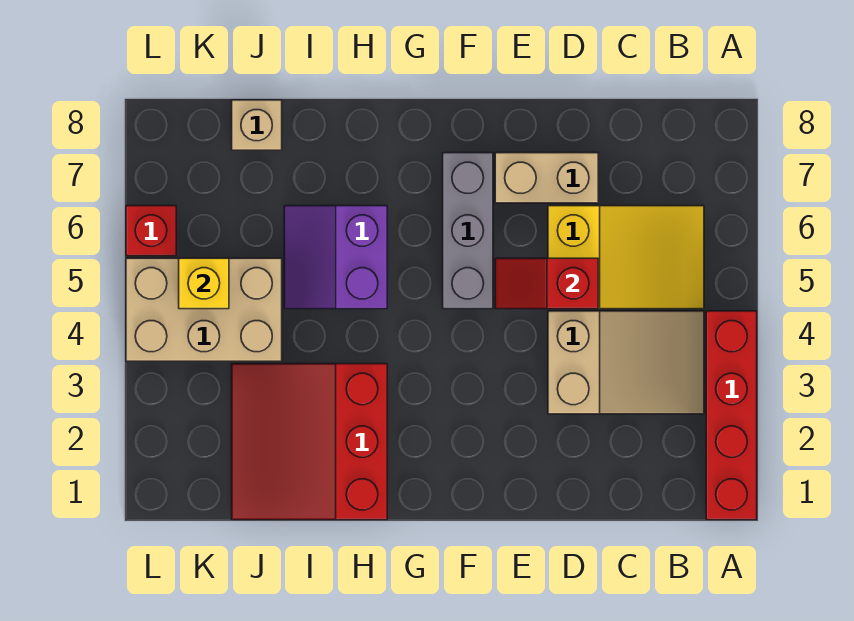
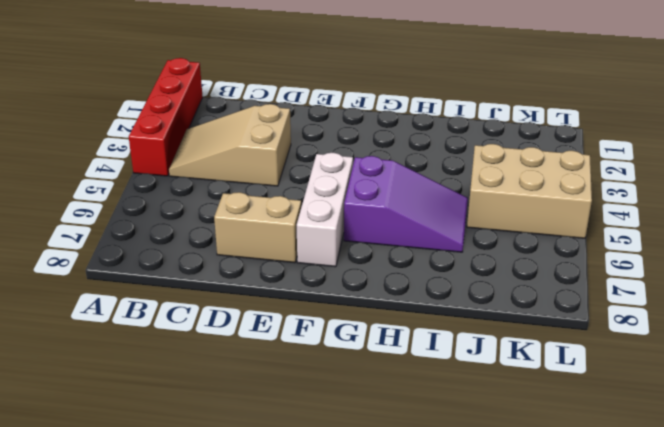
white 1x3 brick [297,153,353,267] -> grey 1x3 brick [443,153,493,309]
purple 2x3 slope [344,156,468,252] -> purple 2x2 slope [284,206,387,309]
none -> yellow 2x3 slope [548,206,704,309]
none -> red 3x3 slope [232,364,387,520]
none -> tan 1x1 brick [232,100,282,150]

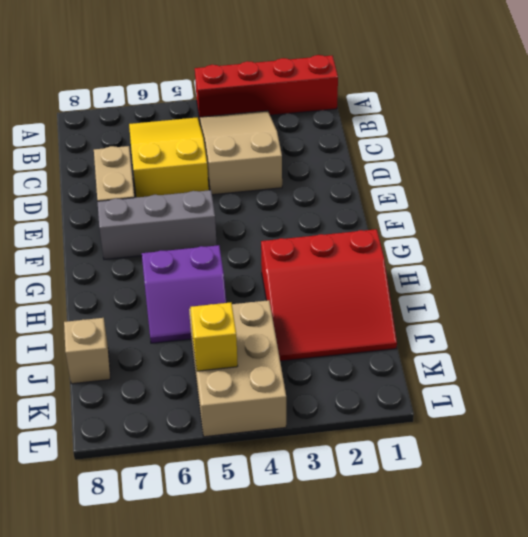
none -> red 1x1 brick [126,206,176,256]
none -> red 1x2 slope [495,258,598,309]

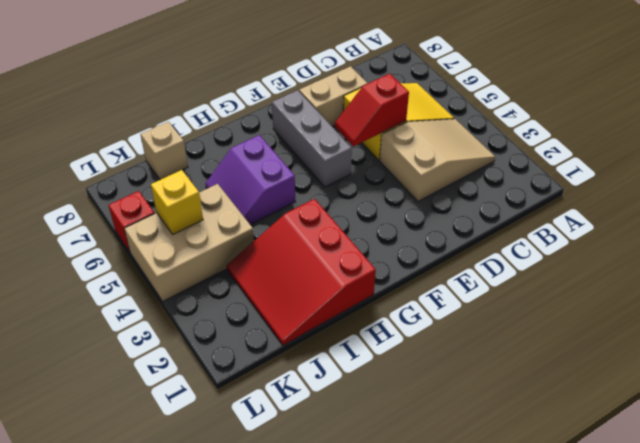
none -> red 1x4 brick [706,311,757,520]

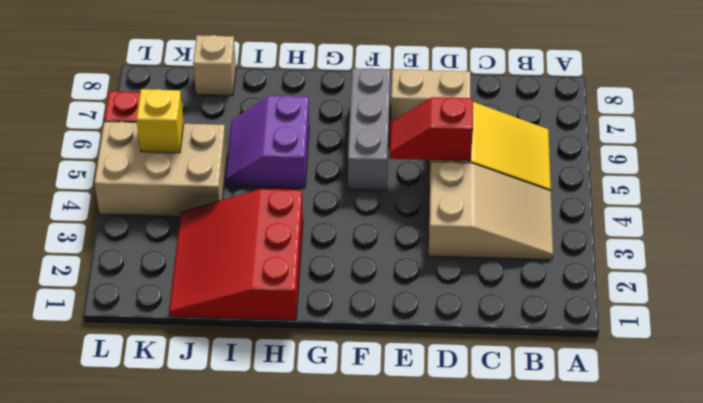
none -> red 1x4 brick [706,311,757,520]

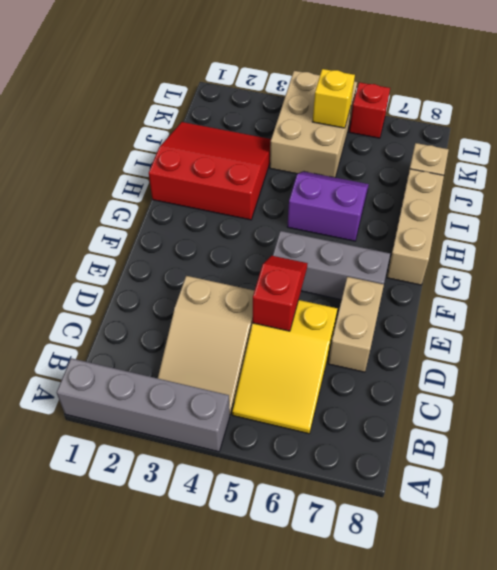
grey 1x4 brick [57,358,230,452] -> red 1x4 brick [706,311,757,520]
tan 1x3 brick [387,169,444,285] -> none

